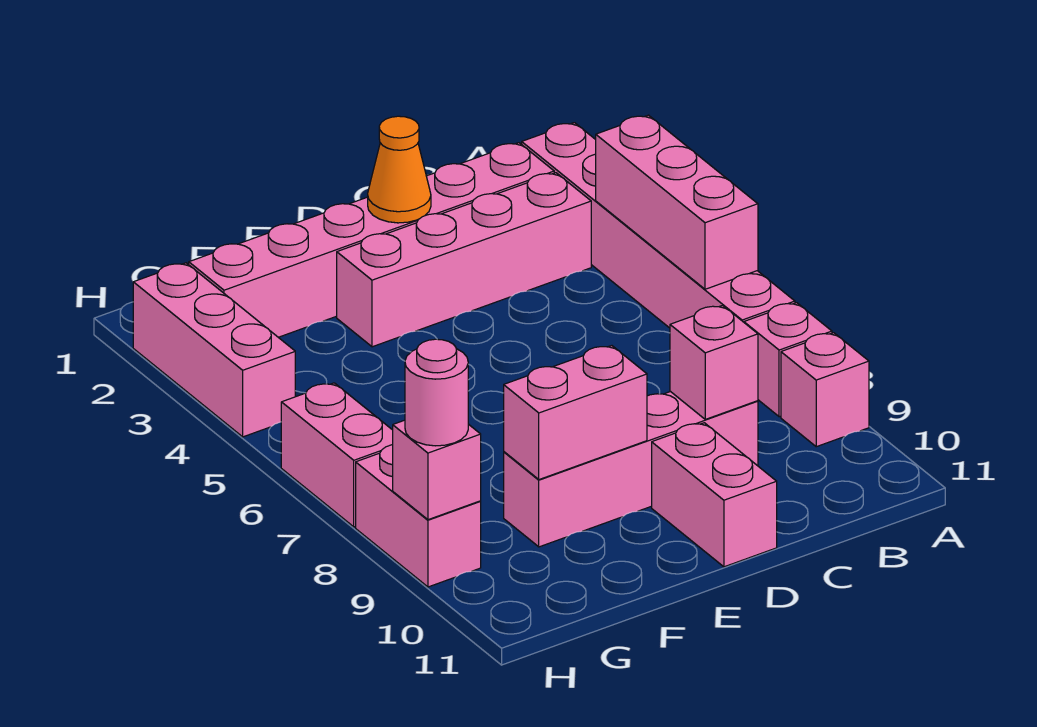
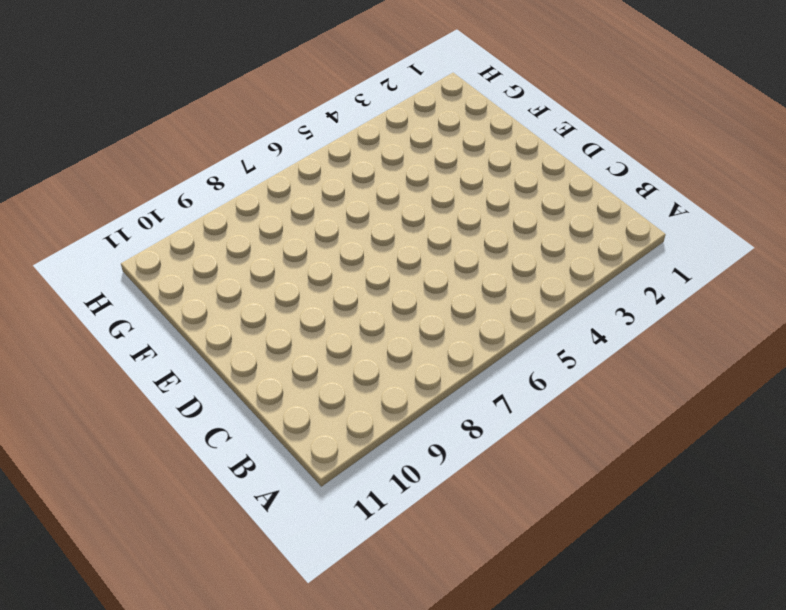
none -> pink 1x6 brick [522,123,795,328]
none -> pink 1x1 brick [744,303,832,417]
none -> pink 1x1 brick [781,333,869,447]

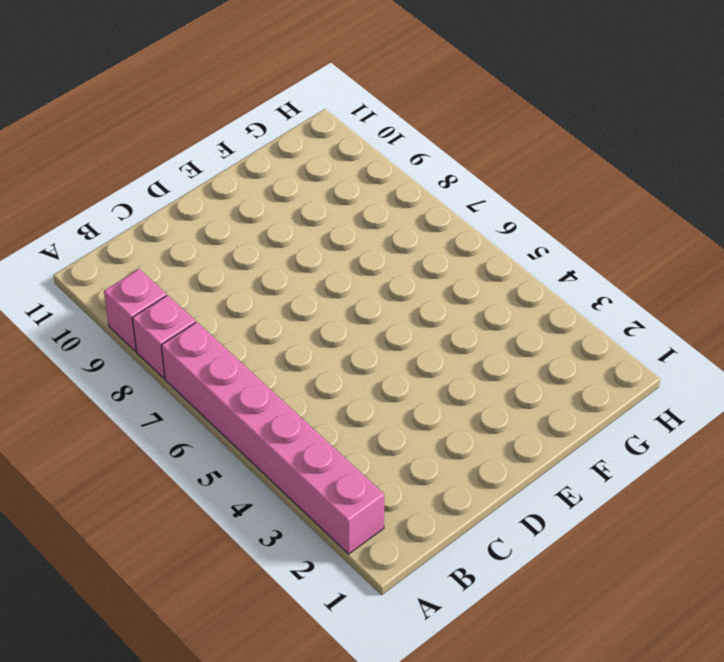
none -> pink 1x6 brick [189,143,554,337]
none -> pink 1x4 brick [337,173,591,347]
none -> pink 1x4 brick [504,392,758,547]

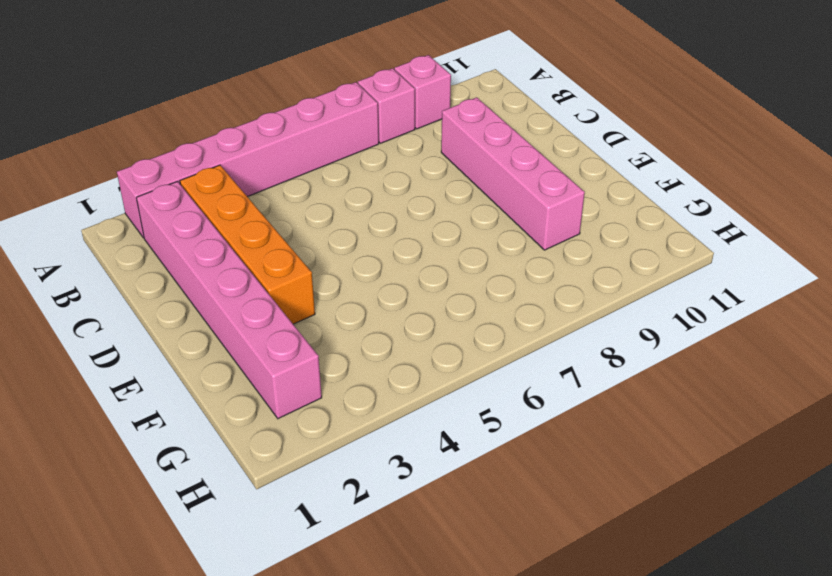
orange 1x4 brick [180,165,315,324] -> pink 1x4 brick [337,173,591,347]
none -> pink 1x2 brick [652,423,777,567]
none -> pink 1x3 brick [133,263,295,437]
none -> pink 1x2 brick [281,383,393,527]

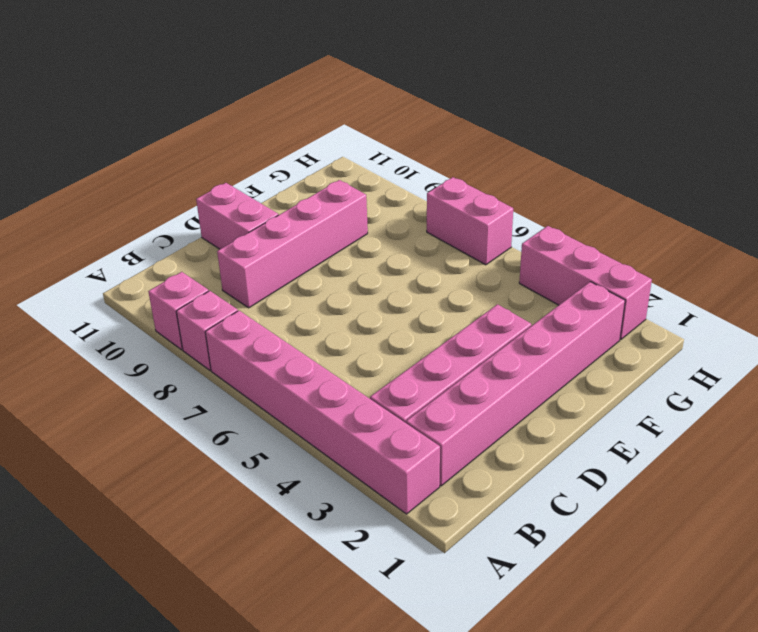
none -> pink 1x2 brick [356,445,481,587]
none -> pink 1x3 brick [596,115,758,289]
none -> pink 1x1 brick [670,305,758,419]

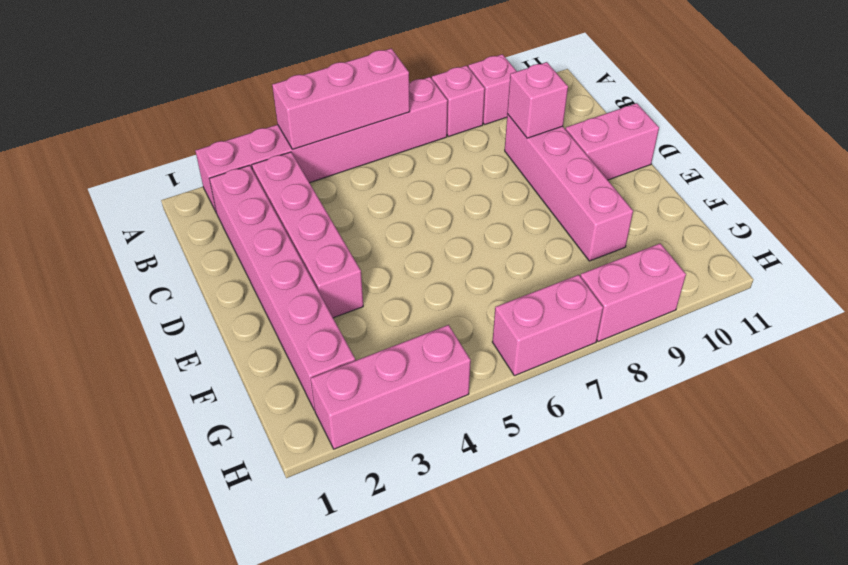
none -> orange 1x1 cone [368,116,431,223]
none -> pink 1x2 brick [504,346,647,479]
none -> pink 1x1 brick [393,420,481,520]

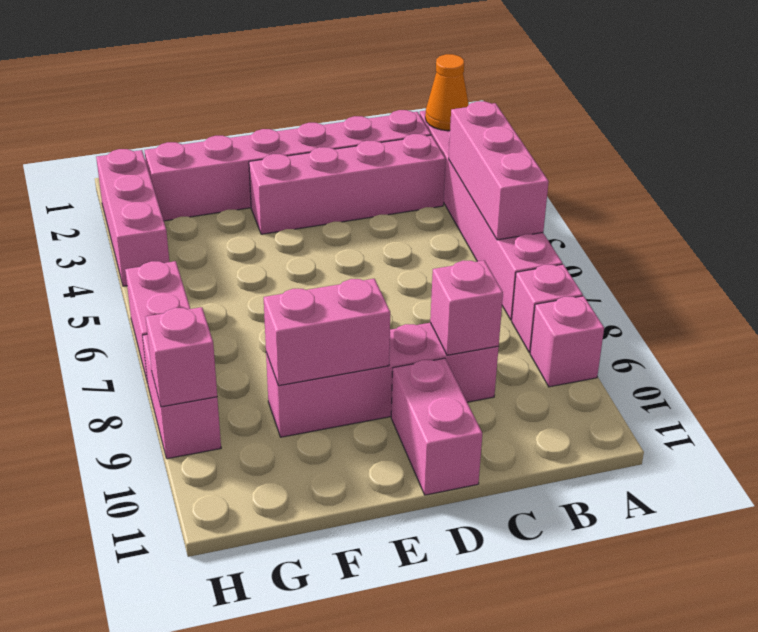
orange 1x1 cone [425,54,469,131] -> orange 1x1 cone moved to [368,116,431,223]
none -> pink 1x1 round brick [405,339,468,446]

